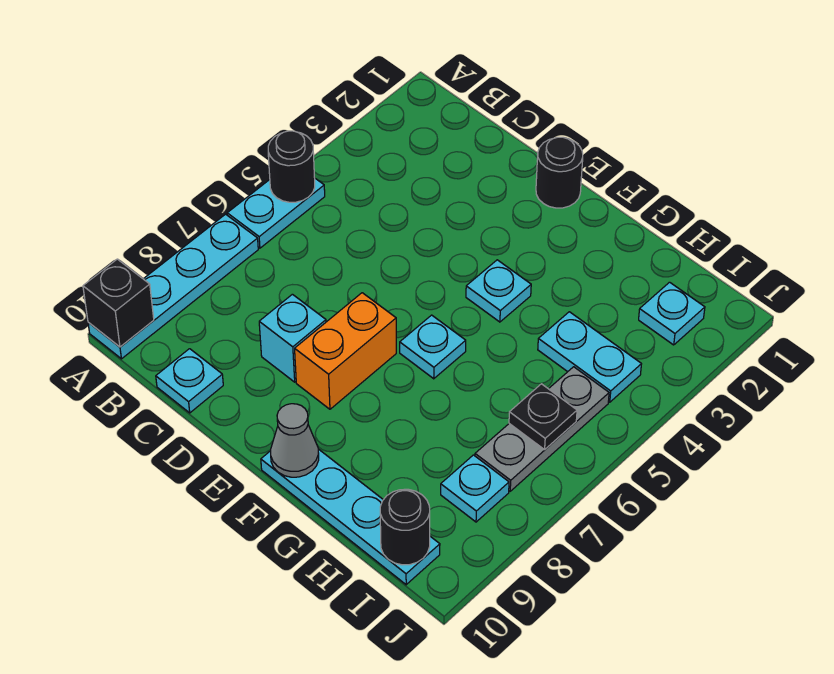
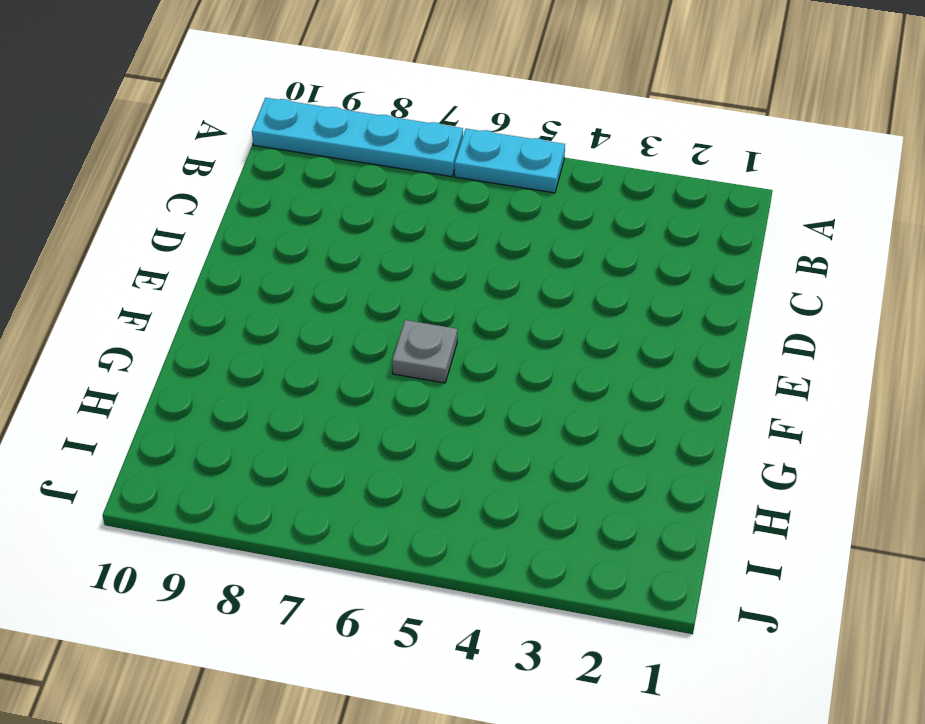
grey 1x1 plate [392,320,457,383] -> cyan 1x1 plate [400,315,466,379]
none -> cyan 1x1 plate [156,349,223,413]
none -> cyan 1x1 brick [259,294,326,382]
none -> black 1x1 round brick [536,137,583,208]

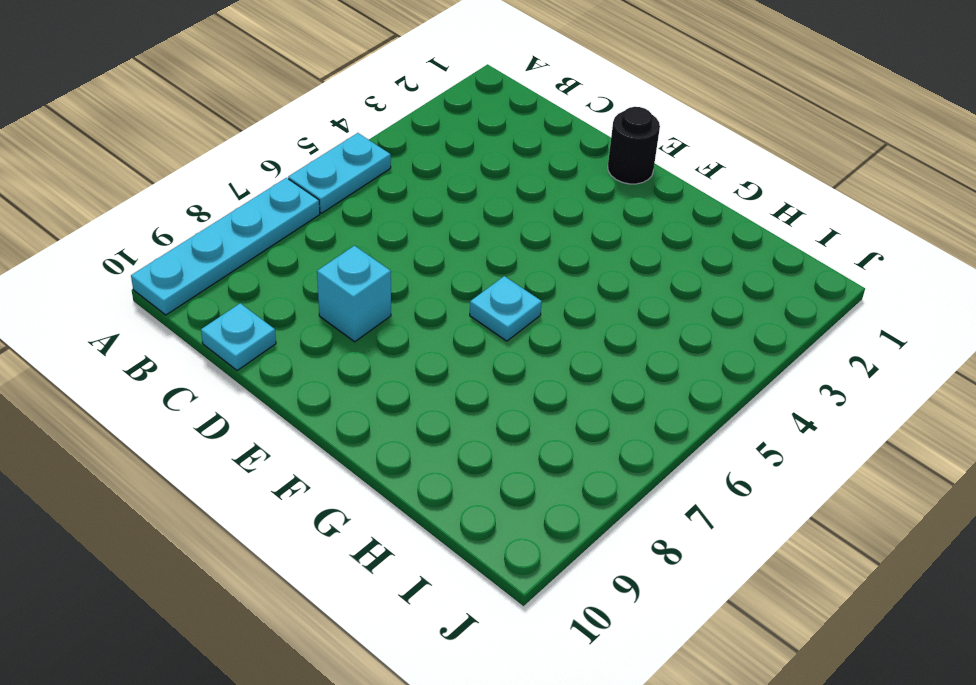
none -> orange 1x2 brick [295,293,396,409]
none -> cyan 1x1 plate [466,260,531,322]
none -> cyan 1x4 plate [261,449,440,585]

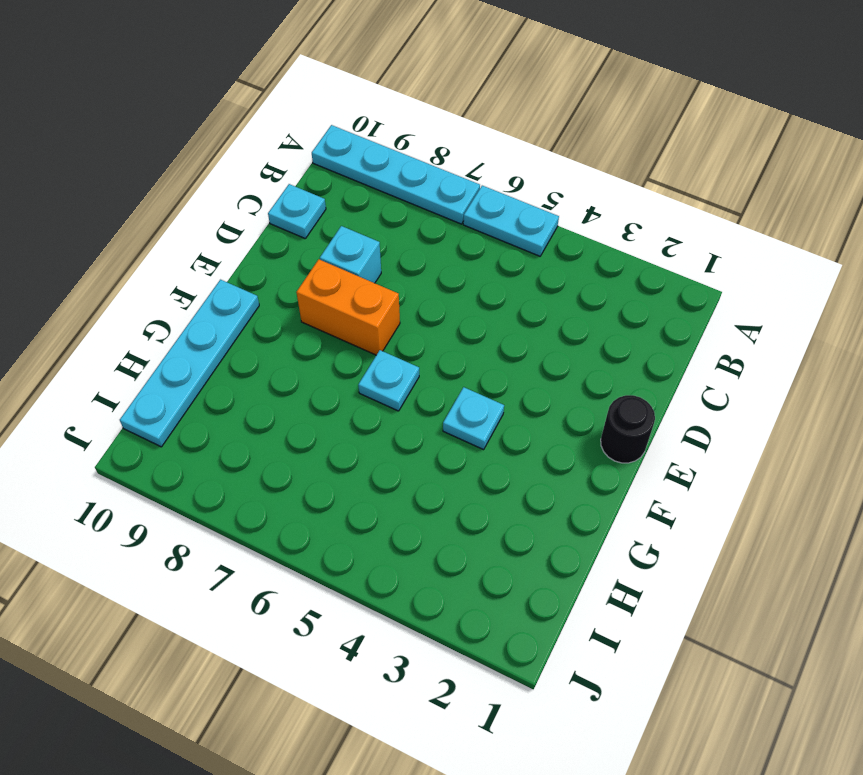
none -> cyan 1x2 plate [538,312,641,402]
none -> cyan 1x1 plate [639,282,705,345]
none -> grey 1x3 plate [475,367,609,491]

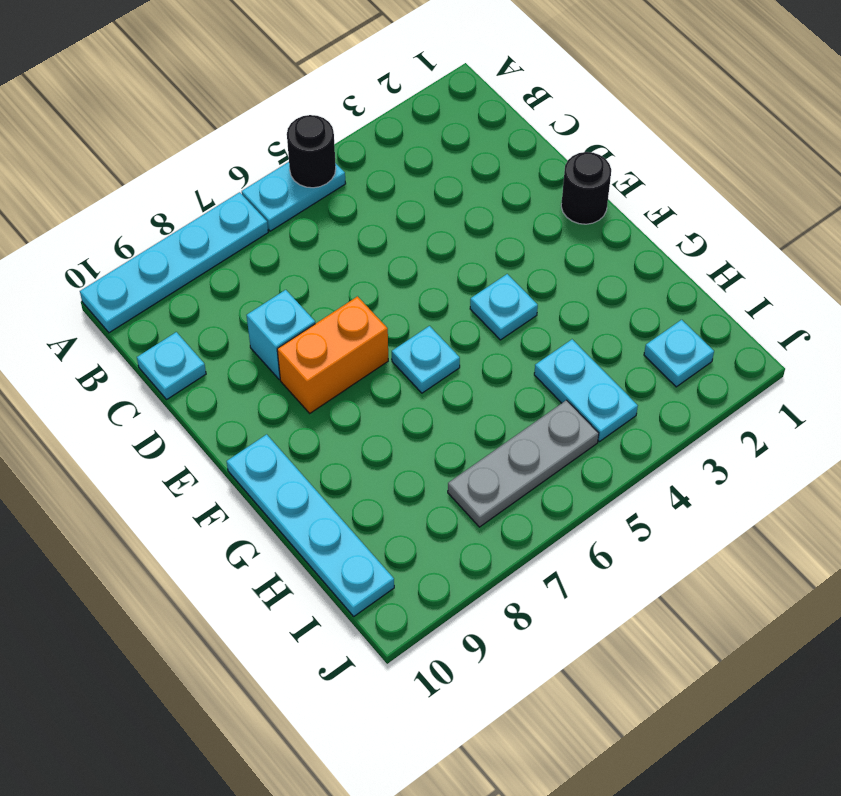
none -> cyan 1x1 plate [441,455,509,522]
none -> black 1x1 brick [83,259,154,347]
none -> grey 1x1 cone [271,404,319,477]

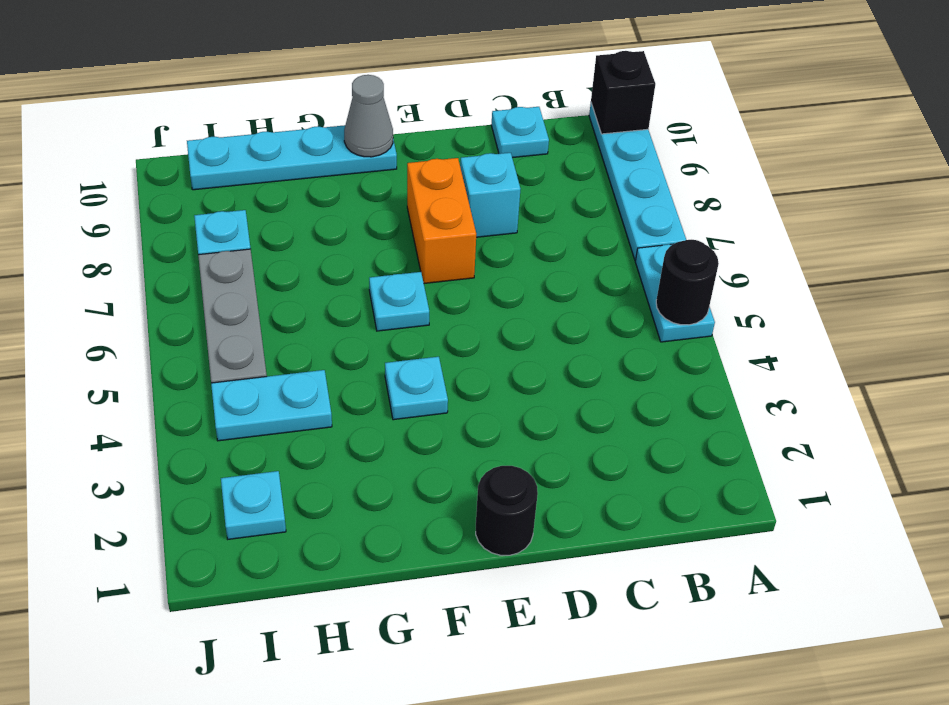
none -> black 1x1 plate [509,384,577,450]
none -> black 1x1 round brick [380,489,430,565]

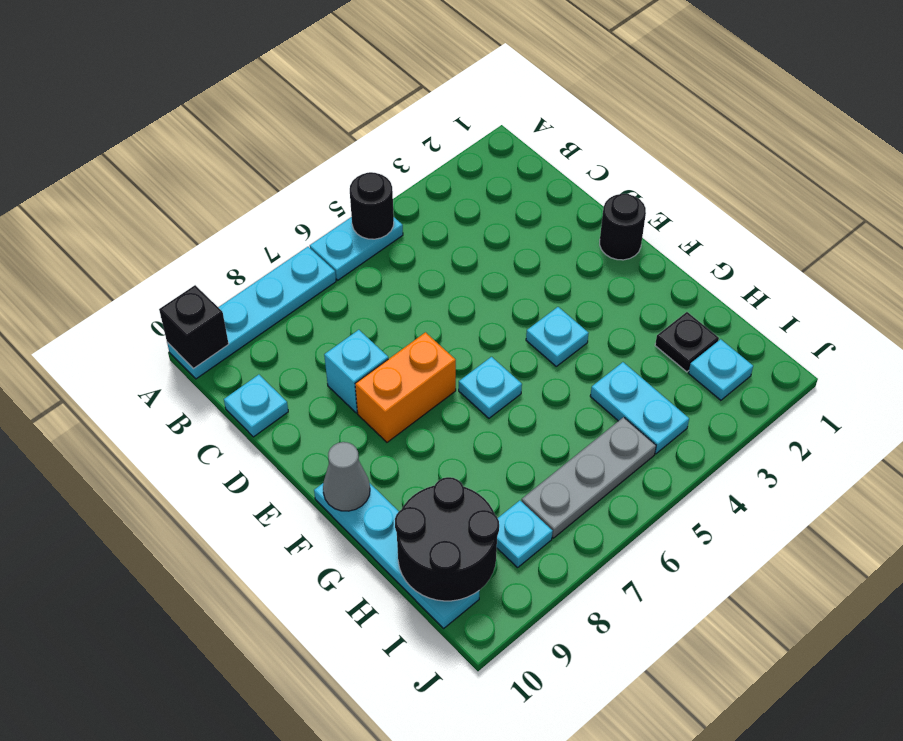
black 1x1 plate [655,312,719,372] -> black 1x1 plate moved to [509,384,577,450]
black 2x2 round brick [395,477,499,601] -> black 1x1 round brick [380,489,430,565]

